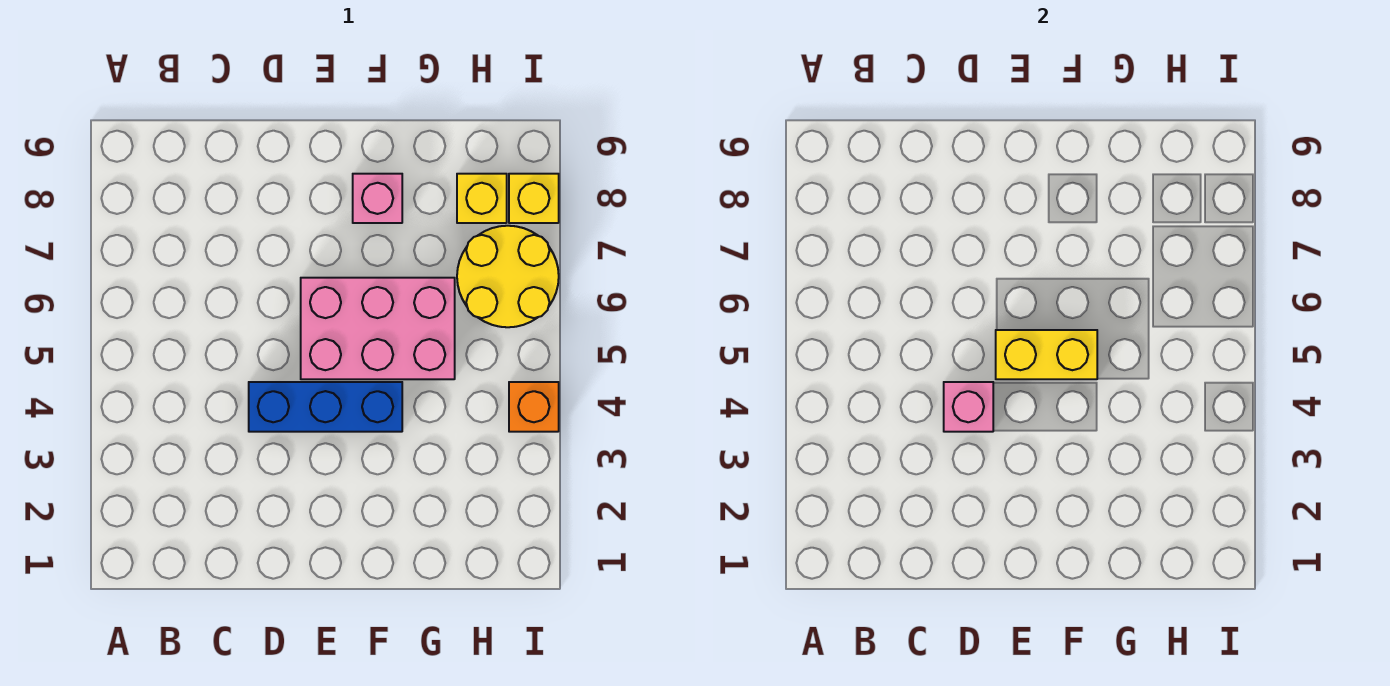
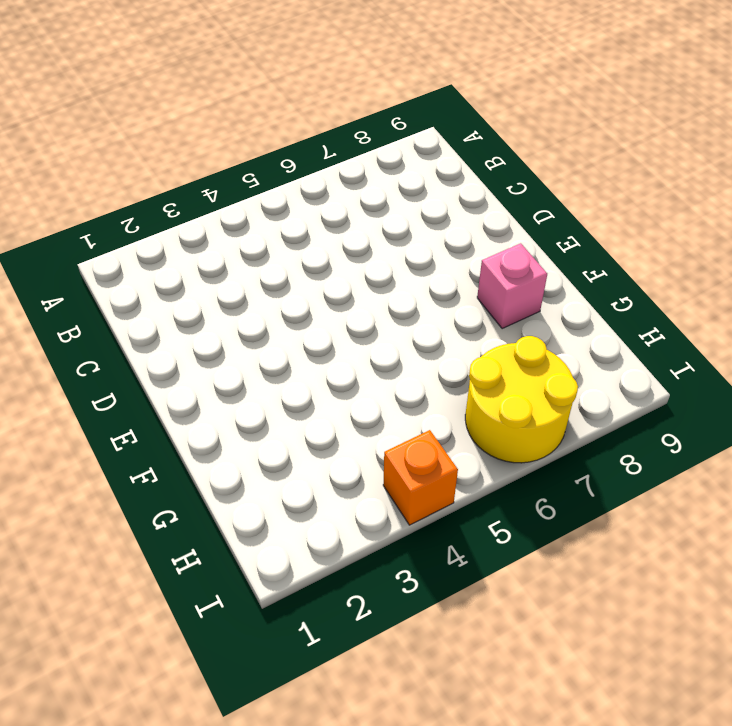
none -> blue 1x3 brick [249,382,402,432]
none -> pink 2x3 brick [301,278,455,379]

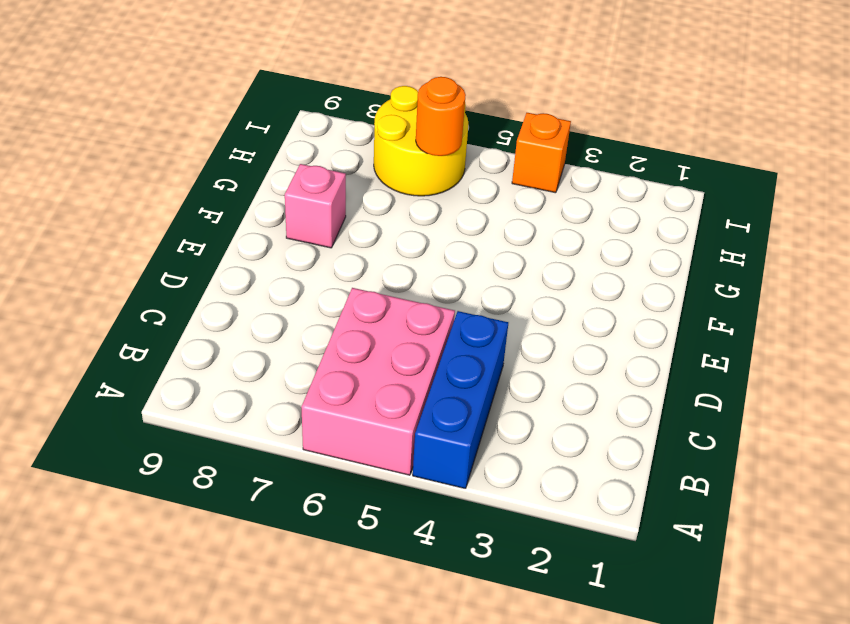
blue 1x3 brick [413,311,508,489] -> blue 1x3 brick moved to [249,382,402,432]
pink 2x3 brick [301,288,455,475] -> pink 2x3 brick moved to [301,278,455,379]
orange 1x1 round brick [416,77,466,156] -> none
none -> yellow 1x1 brick [457,174,507,223]
none -> yellow 1x1 brick [509,174,559,223]

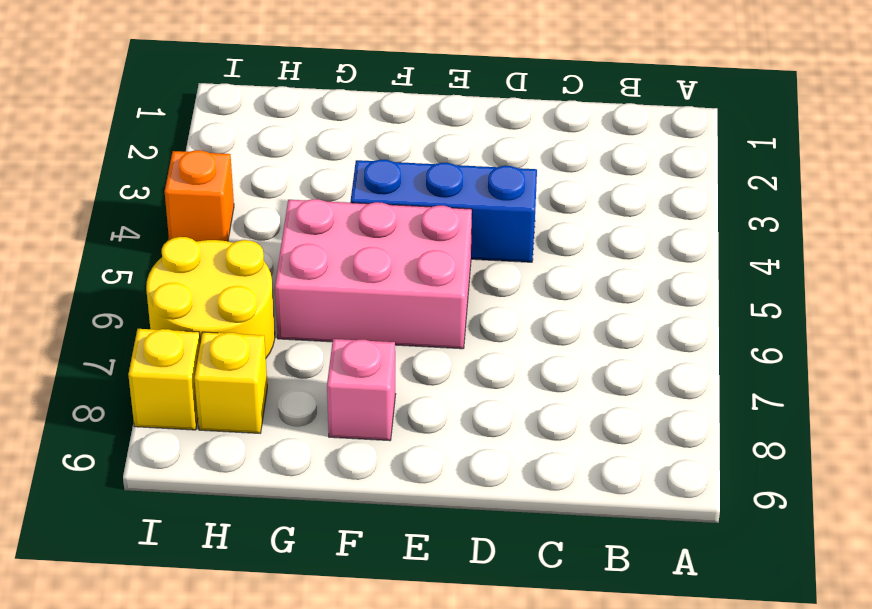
none -> pink 1x1 brick [944,382,993,432]
none -> yellow 1x2 brick [996,330,1097,379]

